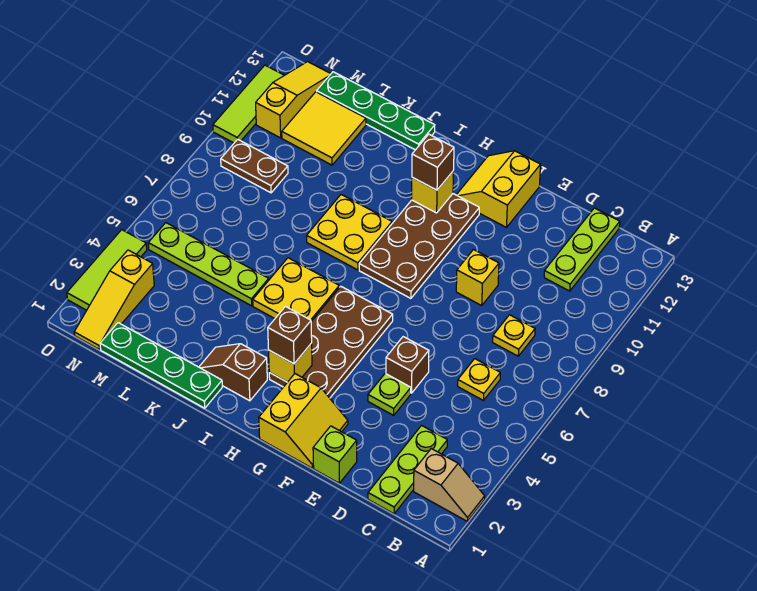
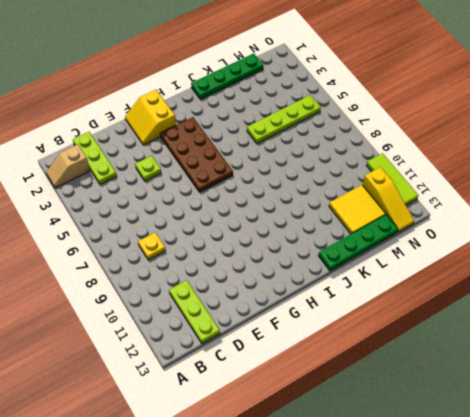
none -> yellow 1x1 plate [458,359,500,401]
none -> lime 1x1 brick [313,426,357,483]
none -> brown 1x1 brick [386,337,429,393]

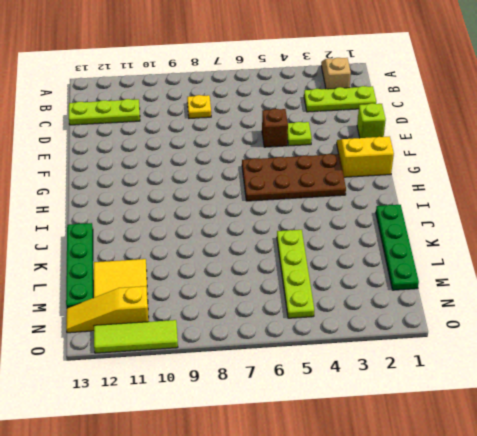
none -> yellow 1x1 plate [458,359,500,401]
none -> yellow 1x1 brick [456,250,499,305]
none -> yellow 2x2 slope [457,151,540,227]

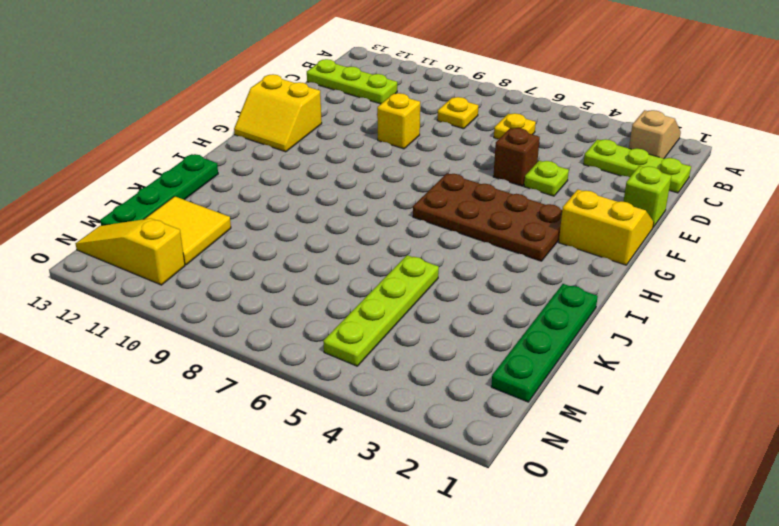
none -> brown 2x4 plate [359,194,479,298]
none -> brown 1x2 slope [199,344,267,401]
none -> yellow 2x2 plate [253,258,339,321]

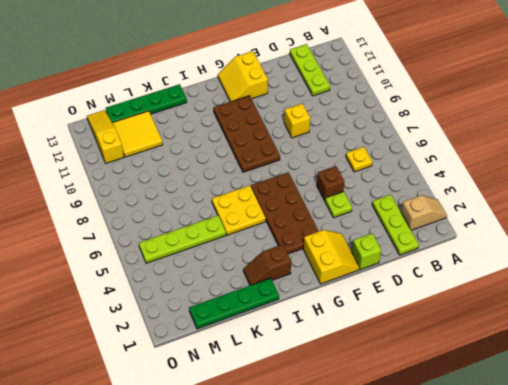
none -> yellow 1x1 plate [493,315,535,356]
none -> yellow 2x2 plate [307,195,392,270]
none -> brown 1x2 plate [221,139,288,193]

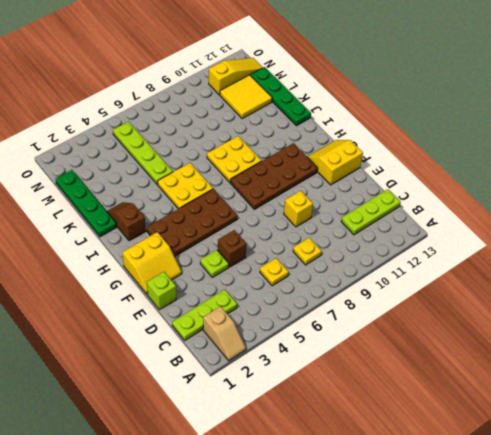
none -> brown 1x2 plate [221,139,288,193]
none -> yellow 1x3 slope [74,250,154,349]
none -> lime 1x3 tile [67,230,147,310]

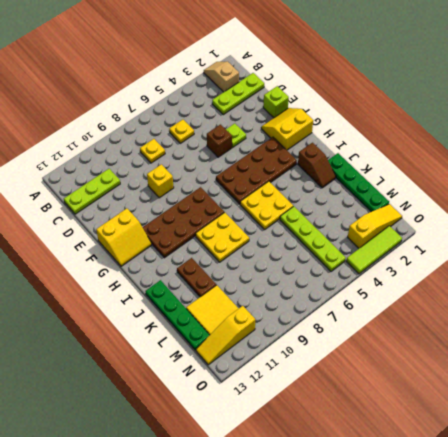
brown 1x2 plate [177,258,216,297] -> brown 1x2 plate moved to [221,139,288,193]
none -> lime 1x3 tile [213,65,284,143]
none -> yellow 1x1 brick [269,343,312,382]
none -> yellow 1x1 brick [412,171,454,213]

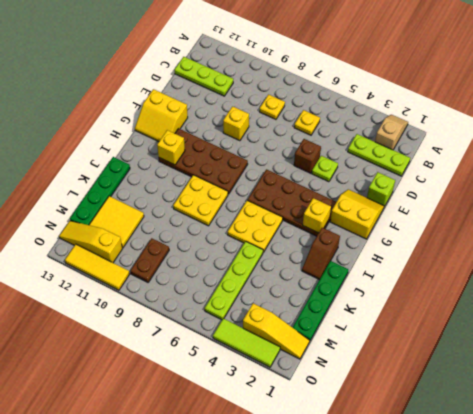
yellow 1x3 tile [65,244,130,290] -> lime 1x3 tile [213,65,284,143]
none -> brown 1x1 brick [268,307,312,364]
none -> brown 1x1 brick [412,134,454,190]

